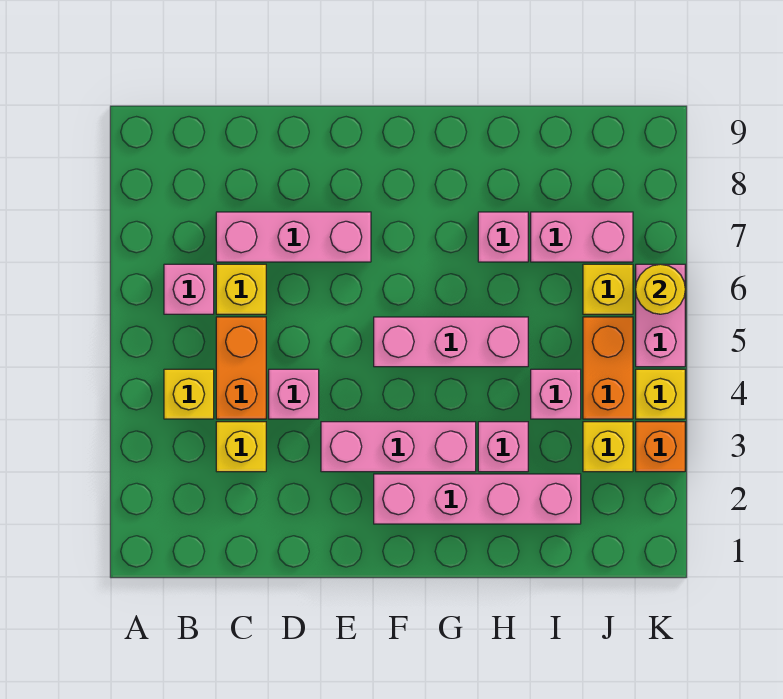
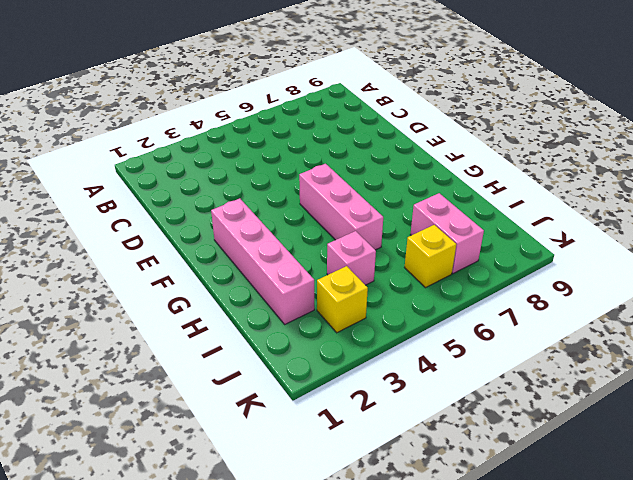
none -> yellow 1x1 brick [164,369,214,419]
none -> pink 1x1 brick [164,264,214,314]
none -> yellow 1x1 brick [216,422,266,472]

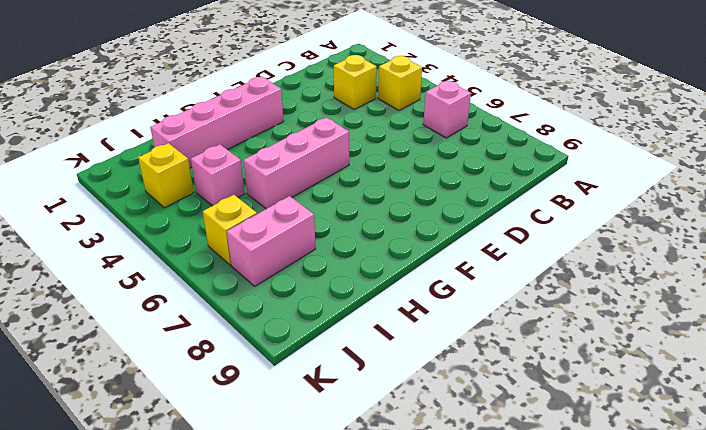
none -> orange 1x2 brick [216,317,266,419]
none -> yellow 1x1 brick [216,264,266,314]
none -> pink 1x3 brick [216,212,371,262]

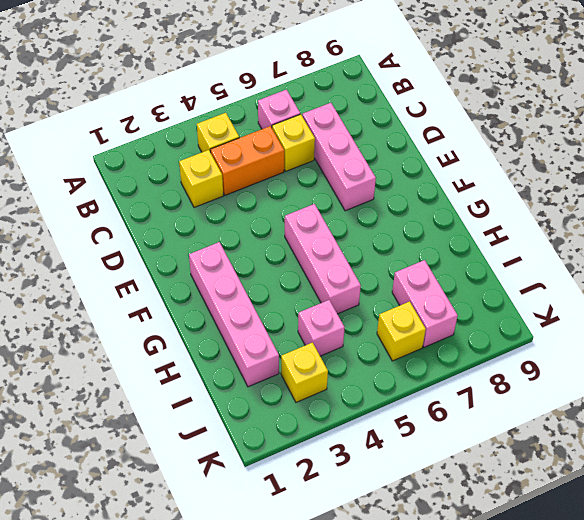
none -> pink 1x1 brick [269,369,319,419]
none -> pink 1x3 brick [321,422,476,472]
none -> pink 1x1 brick [478,422,528,472]

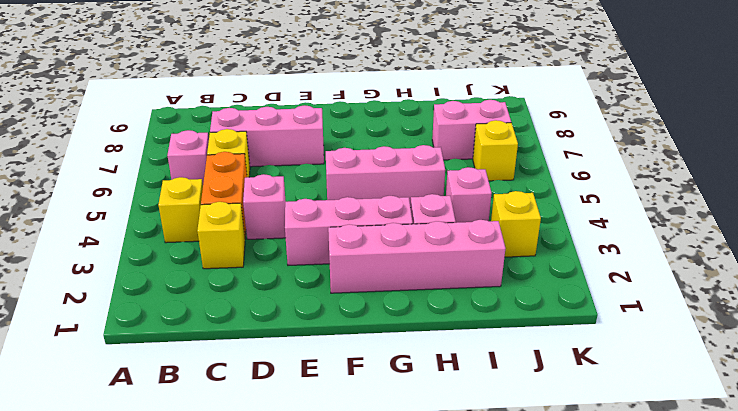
none -> pink 1x1 brick [478,212,528,262]
none -> orange 1x2 brick [583,317,633,419]
none -> orange 1x1 brick [636,422,685,472]

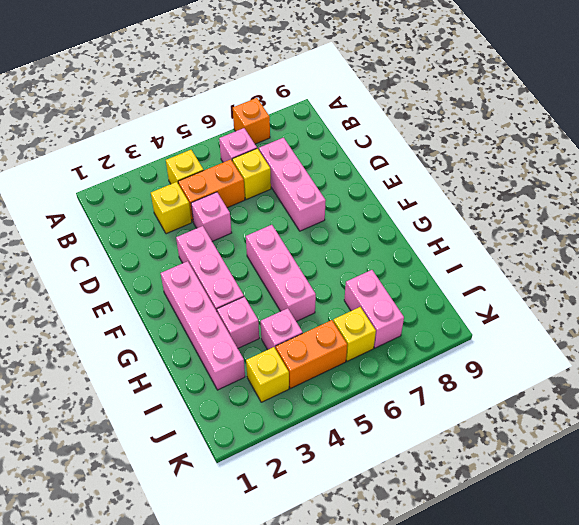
orange 1x1 brick [233,98,270,144] -> orange 1x1 brick moved to [636,422,685,472]
none -> pink 1x1 brick [478,212,528,262]
none -> yellow 1x1 brick [636,369,685,419]
none -> pink 1x2 brick [636,264,685,367]

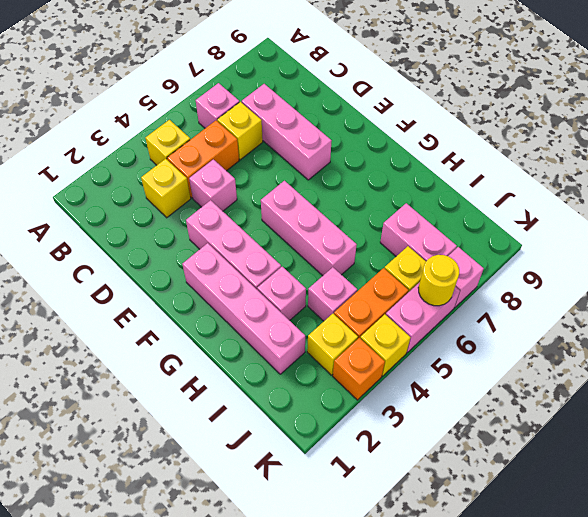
pink 1x1 brick [449,247,484,308] -> pink 1x1 brick moved to [478,212,528,262]

